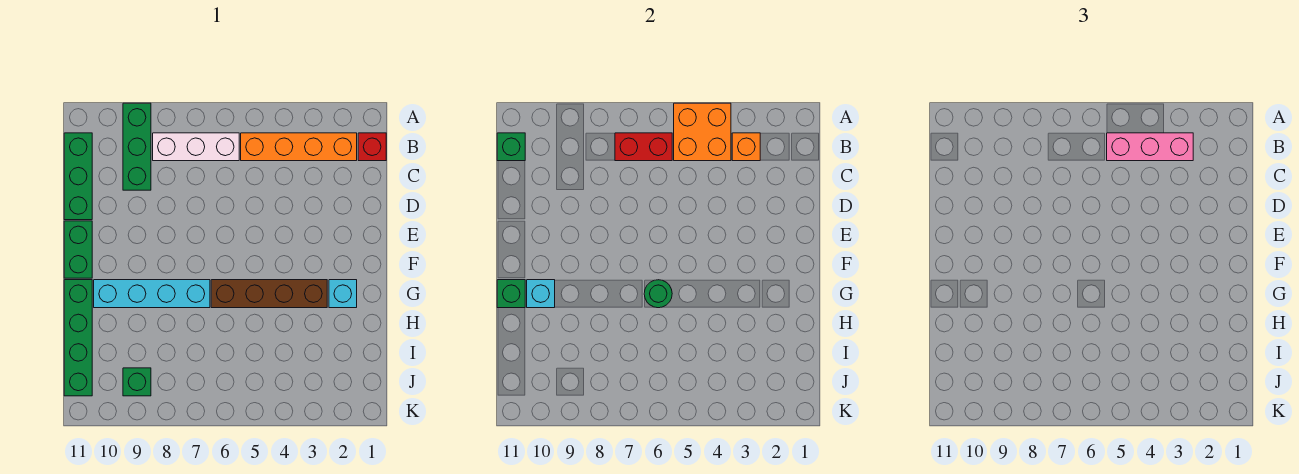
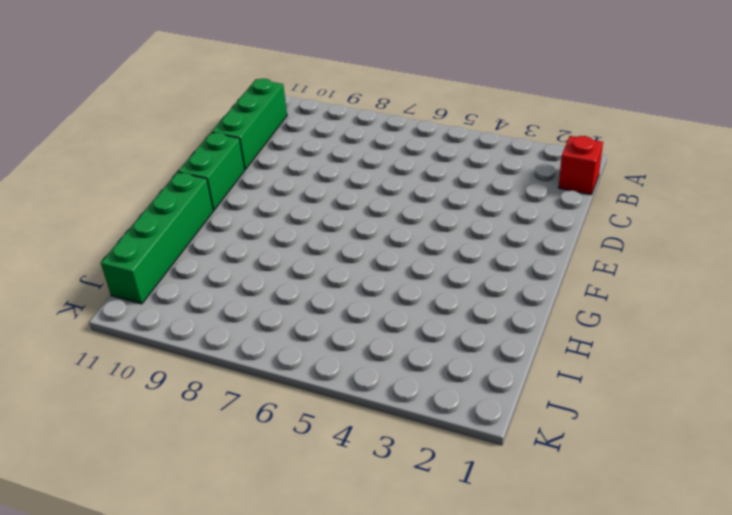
none -> green 1x3 brick [123,103,151,190]
none -> orange 1x4 brick [241,133,357,161]
none -> white 1x3 brick [153,133,239,161]

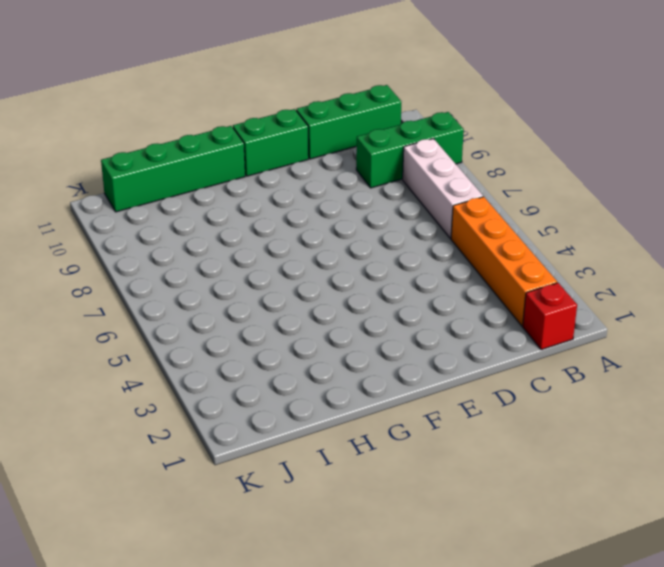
none -> cyan 1x1 brick [329,280,357,308]
none -> brown 1x4 brick [211,280,327,308]
none -> cyan 1x4 brick [94,280,210,308]

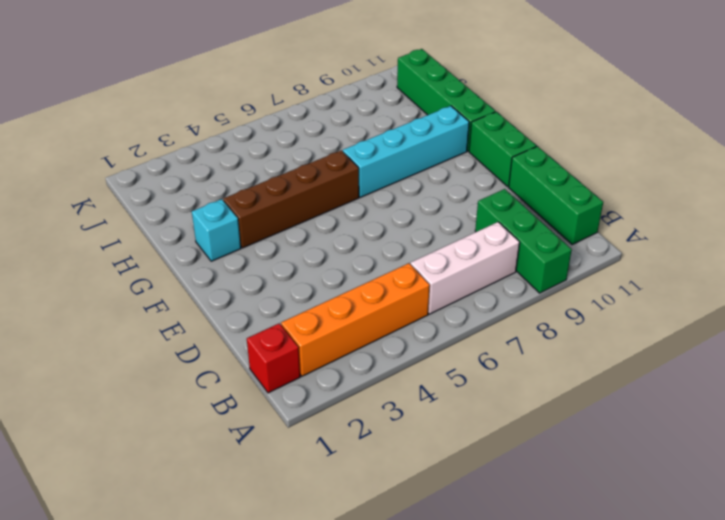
none -> green 1x1 brick [123,368,151,396]
none -> orange 2x2 brick [674,103,731,161]
none -> orange 1x1 brick [732,133,760,161]

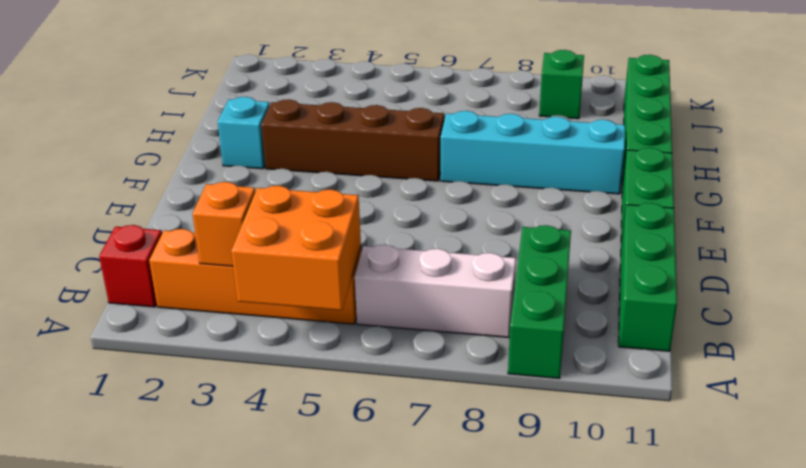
none -> red 1x2 brick [615,133,672,161]
none -> green 1x1 brick [497,133,525,161]
none -> green 1x1 round brick [644,280,672,308]

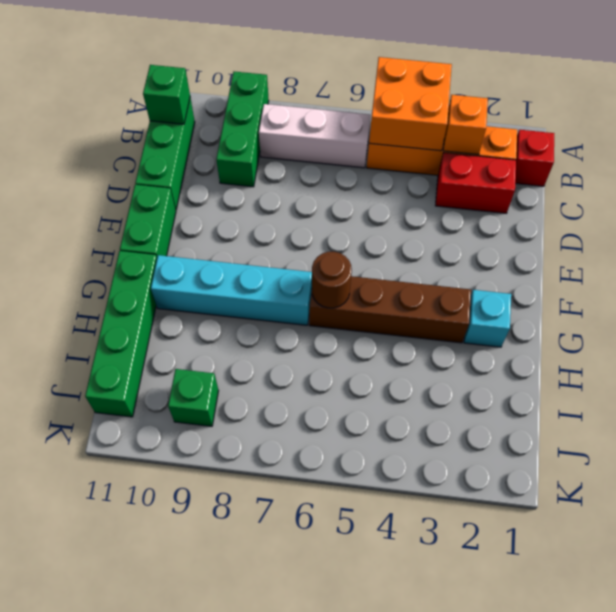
red 1x2 brick [435,153,516,213] -> red 1x2 brick moved to [615,133,672,161]
brown 1x1 round brick [312,252,352,308] -> green 1x1 round brick [644,280,672,308]
none -> cyan 1x1 brick [527,280,555,308]
none -> green 1x1 brick [497,280,525,308]
none -> pink 1x3 brick [1107,133,1193,161]

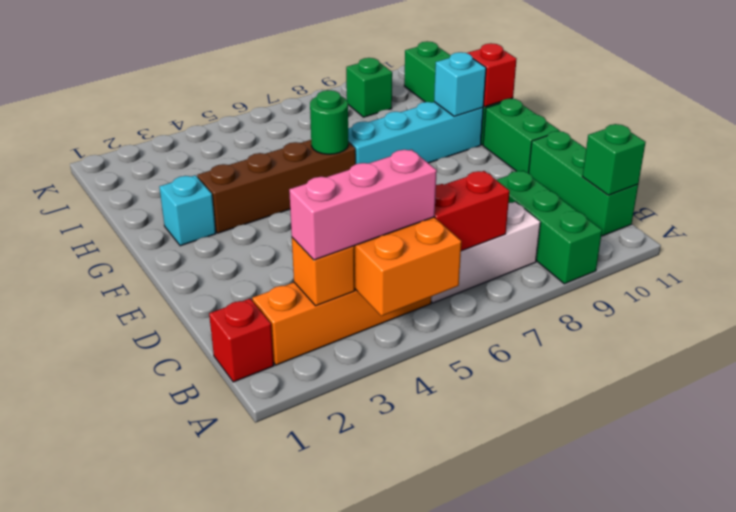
red 1x1 brick [468,43,516,107] -> green 1x1 brick [497,280,525,308]

